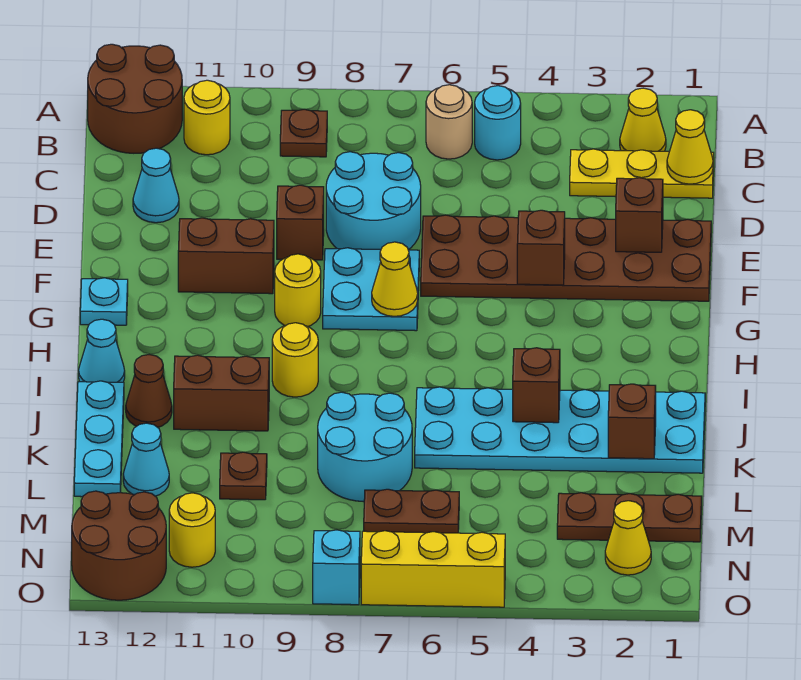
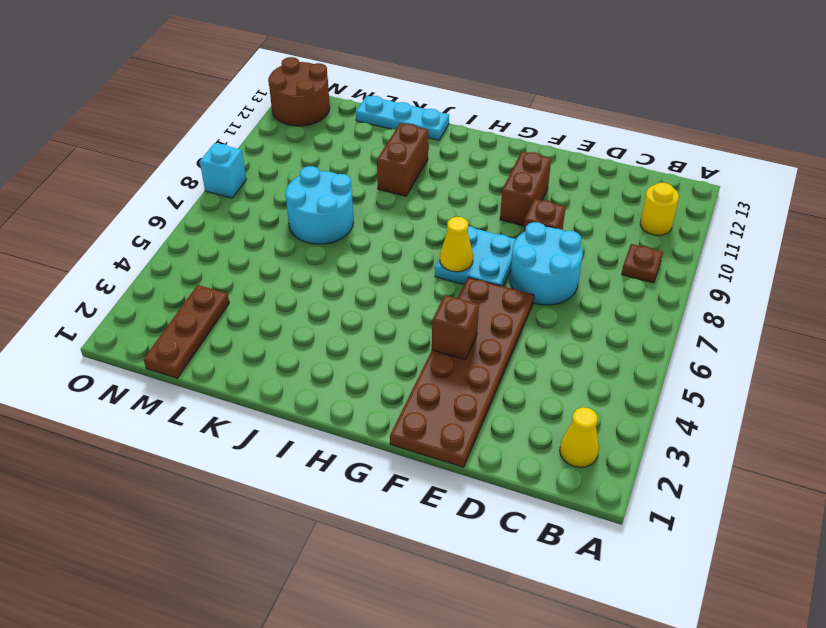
none -> brown 2x2 round brick [88,44,182,153]
none -> cyan 1x1 round brick [475,86,521,160]
none -> tan 1x1 round brick [426,85,472,159]
none -> yellow 1x3 plate [570,149,714,198]

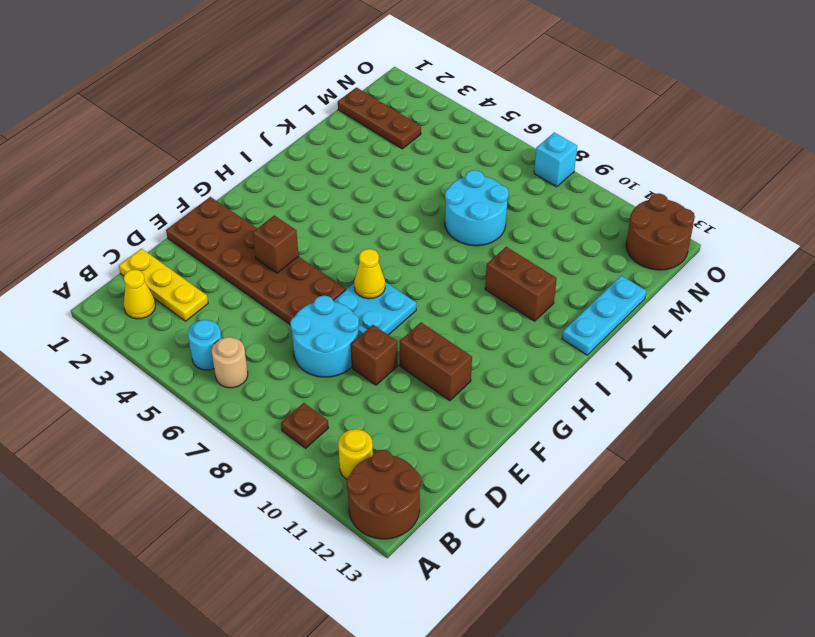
none -> cyan 1x1 cone [133,148,179,223]
none -> yellow 1x1 round brick [275,254,321,327]
none -> cyan 1x1 plate [80,278,128,325]
none -> yellow 1x1 round brick [272,323,318,397]

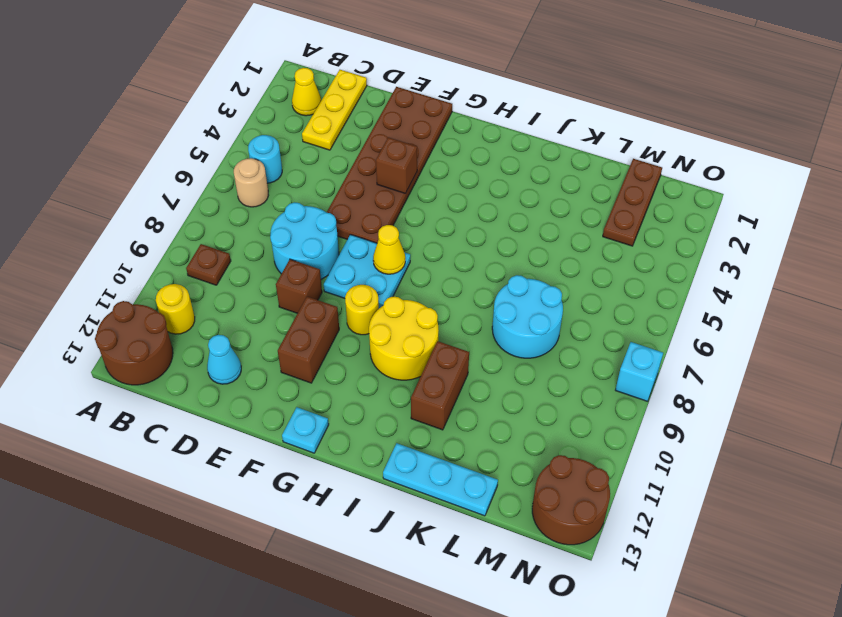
yellow 2x2 round brick [369,297,439,380] -> yellow 1x1 round brick [272,323,318,397]
none -> cyan 1x1 cone [79,319,125,382]
none -> cyan 2x6 plate [415,387,705,473]
none -> brown 1x1 cone [126,355,172,427]
none -> brown 1x1 plate [220,452,267,500]

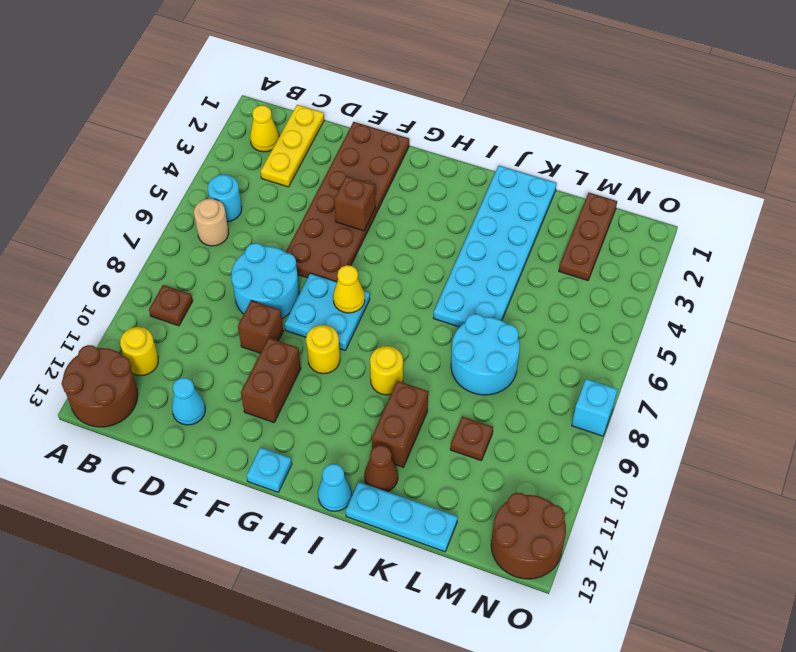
none -> cyan 1x1 cone [123,423,169,496]
none -> brown 1x2 plate [364,489,459,533]
none -> yellow 1x1 cone [605,501,651,575]
none -> yellow 1x1 round brick [169,493,215,567]

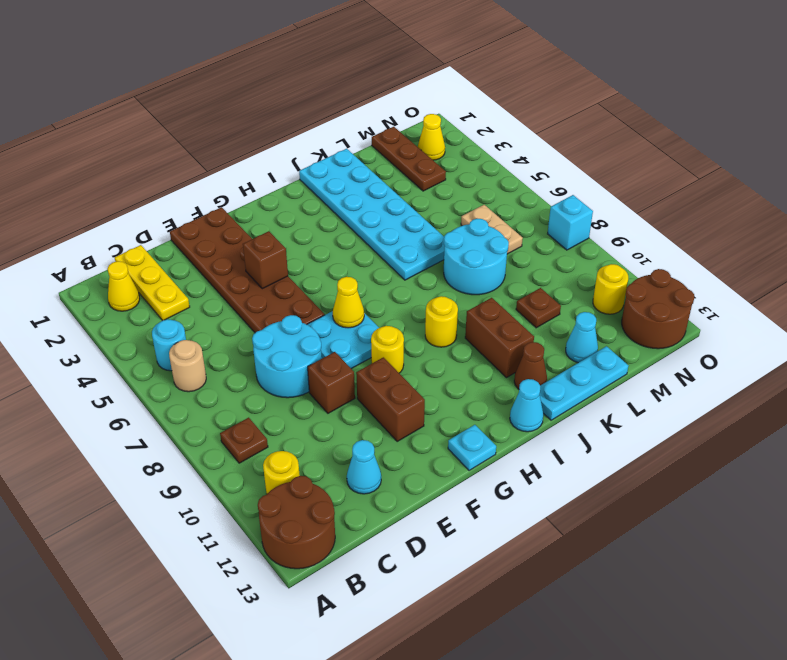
tan 1x2 plate [461,205,523,254] -> brown 1x2 plate [364,489,459,533]
none -> yellow 1x3 brick [361,531,505,607]
none -> yellow 1x1 cone [667,110,713,184]
none -> brown 1x1 brick [616,178,663,252]
none -> brown 1x1 brick [513,348,560,423]

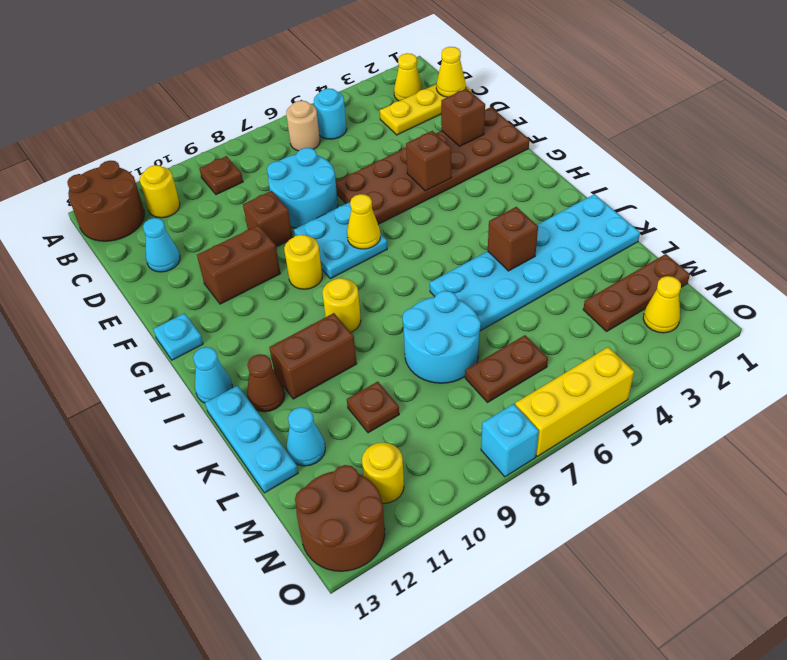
none -> brown 1x1 brick [608,384,656,459]

